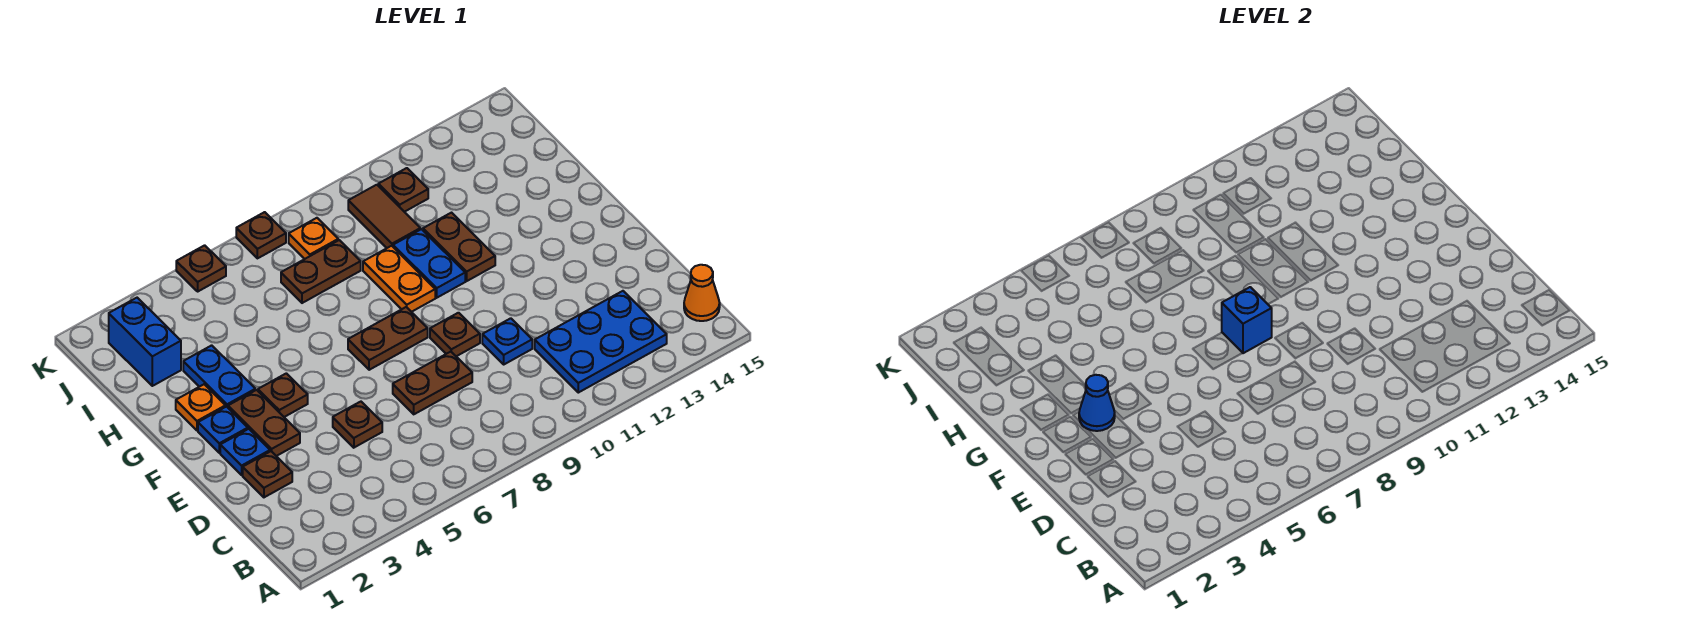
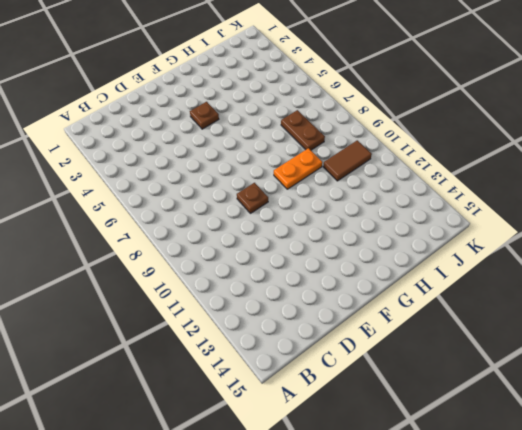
none -> blue 2x3 plate [535,291,667,393]
none -> orange 1x1 cone [684,265,720,321]
none -> brown 1x1 plate [243,451,292,497]

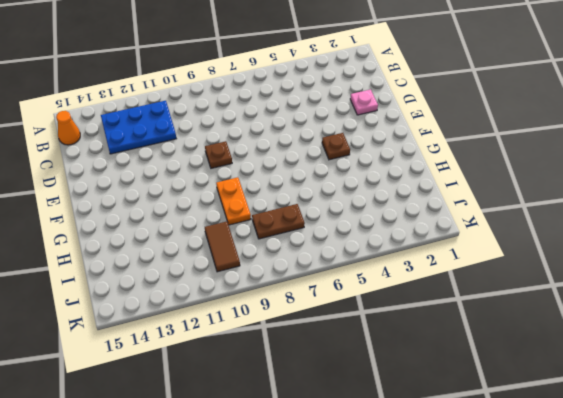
pink 1x1 plate [350,89,378,115] -> brown 1x1 plate [243,451,292,497]
none -> brown 1x1 plate [333,402,382,448]
none -> brown 1x2 plate [393,352,472,414]
none -> blue 1x1 plate [482,318,532,364]

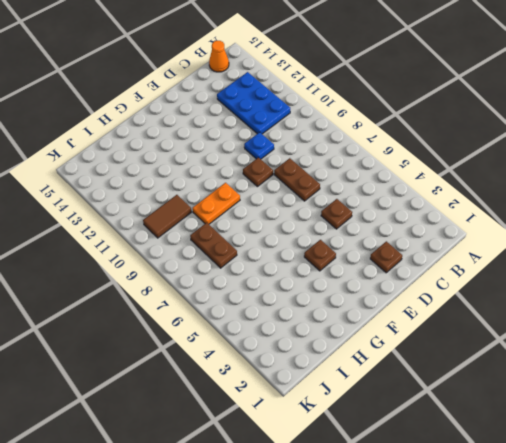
none -> blue 1x1 plate [220,429,270,475]
none -> brown 1x2 plate [228,390,300,456]
none -> blue 1x1 plate [198,407,248,453]

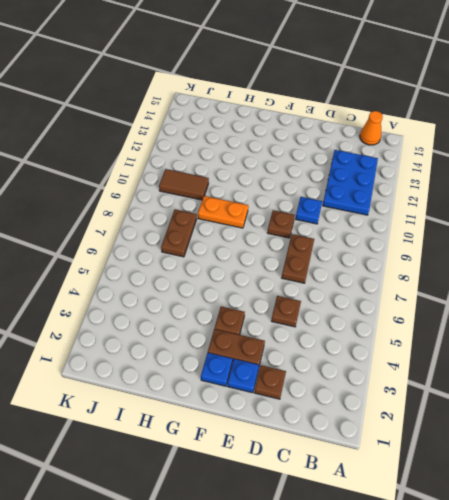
none -> brown 1x2 plate [348,307,428,370]
none -> orange 1x1 plate [176,384,225,431]
none -> blue 1x2 plate [183,345,255,407]

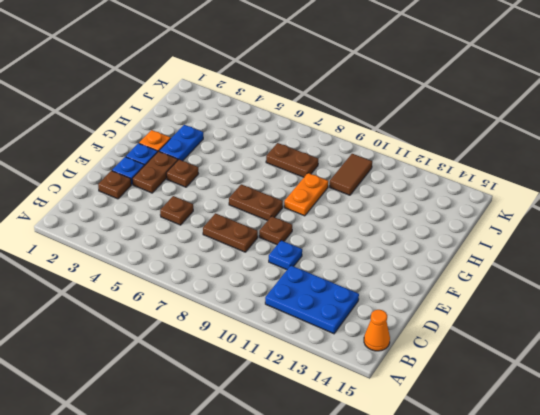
none -> blue 1x2 plate [393,229,465,298]
none -> brown 1x2 plate [423,213,495,281]
none -> blue 1x2 brick [109,298,181,386]

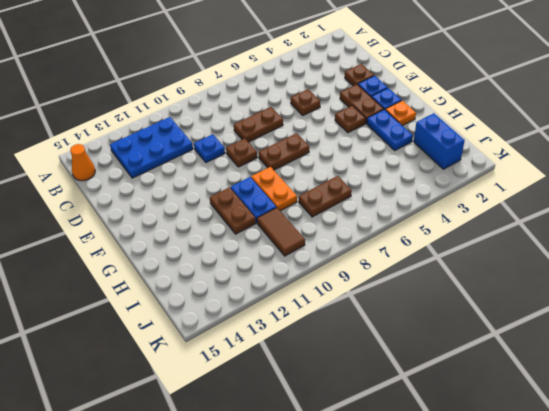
none -> orange 1x1 plate [289,218,338,259]
none -> brown 1x1 plate [378,168,428,212]
none -> brown 1x1 plate [176,245,226,291]

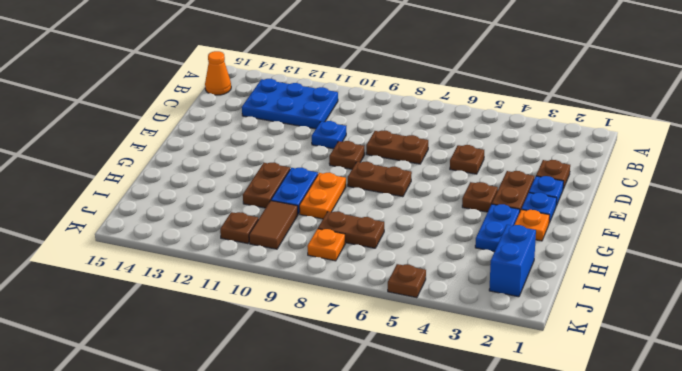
none -> brown 1x1 plate [236,212,286,258]
none -> blue 1x1 cone [1079,375,1115,431]
none -> blue 1x1 brick [1222,287,1272,353]

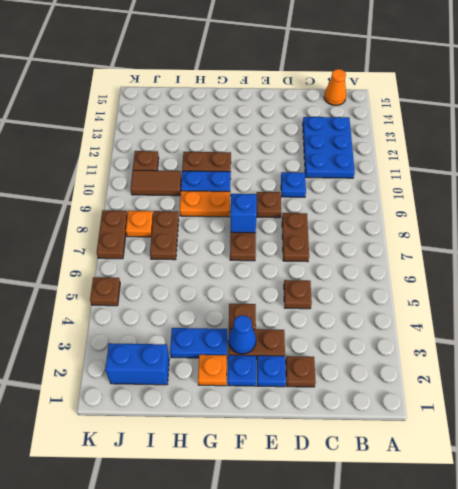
brown 1x2 plate [97,210,128,259] -> brown 1x1 plate [236,212,286,258]

